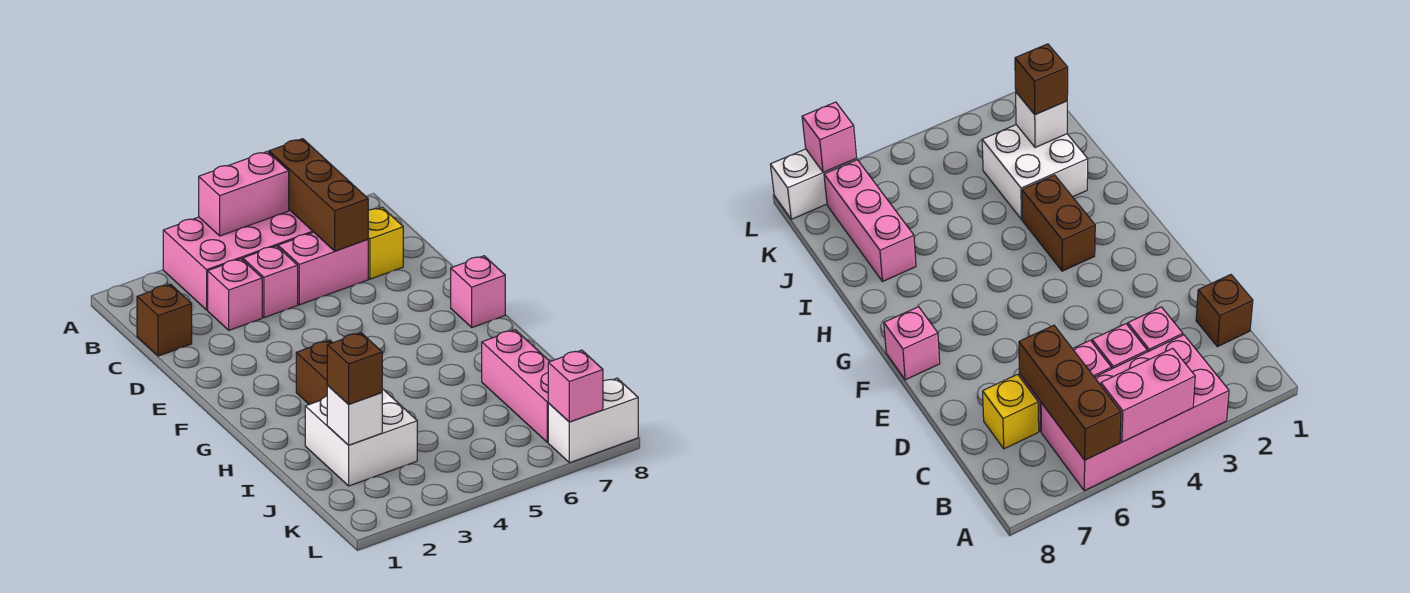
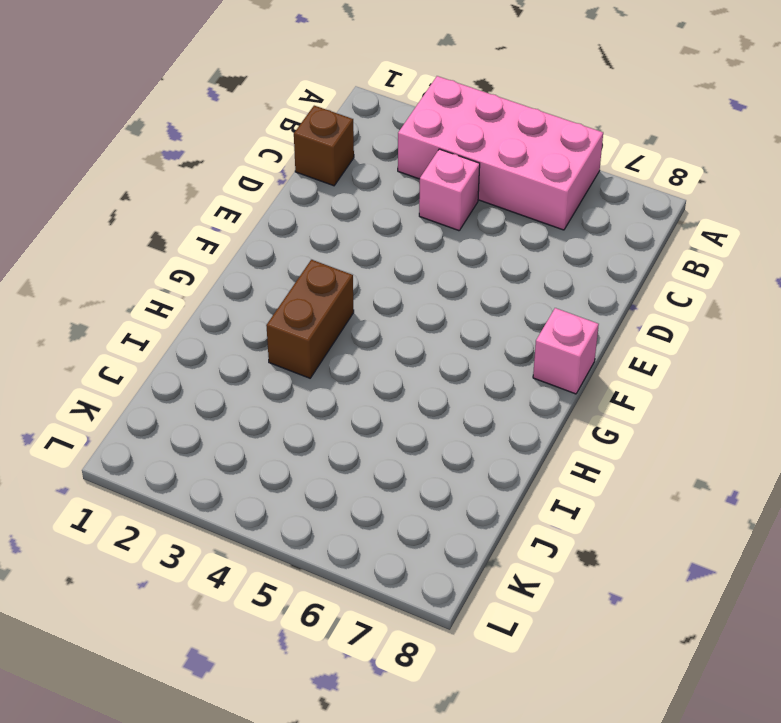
none -> pink 1x1 brick [208,259,262,330]
none -> pink 1x2 brick [278,232,368,305]
none -> yellow 1x1 brick [368,207,403,279]

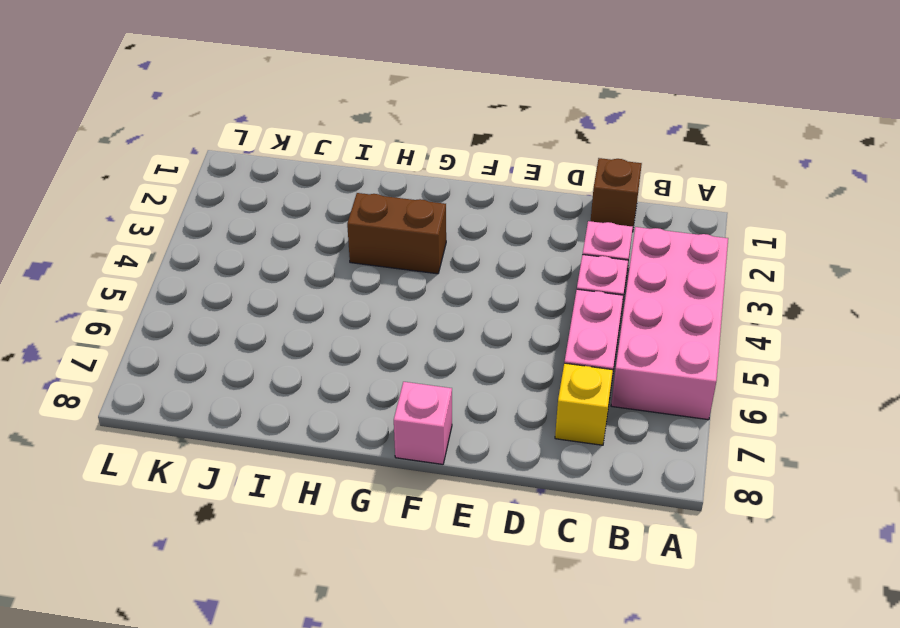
none -> white 2x2 brick [305,389,417,486]
none -> pink 1x3 brick [482,330,550,442]
none -> white 1x2 brick [548,378,638,463]

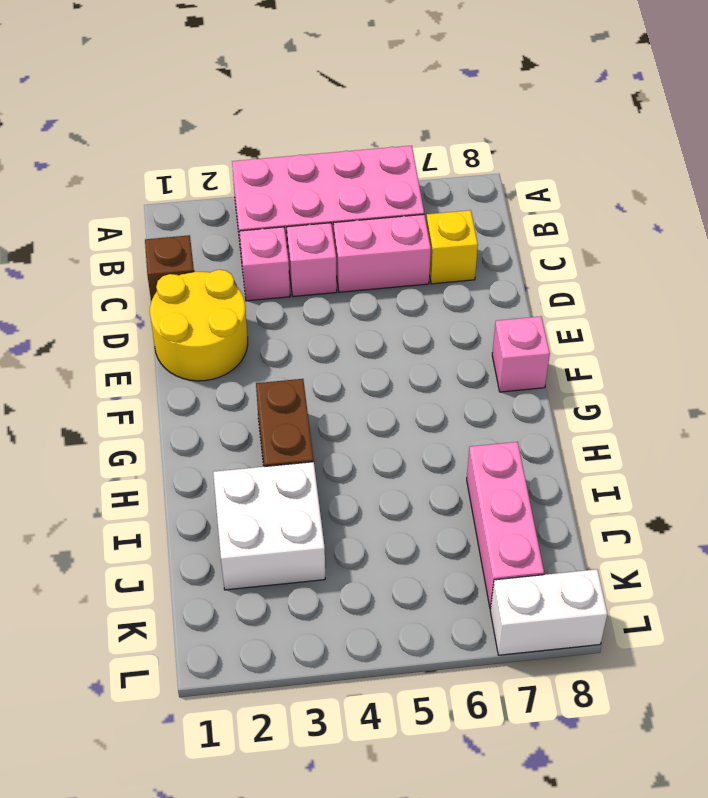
yellow 2x2 round brick [150,270,248,381] -> none
none -> pink 1x2 brick [199,151,289,236]
none -> brown 1x3 brick [269,139,368,251]
none -> white 1x1 brick [327,386,382,445]

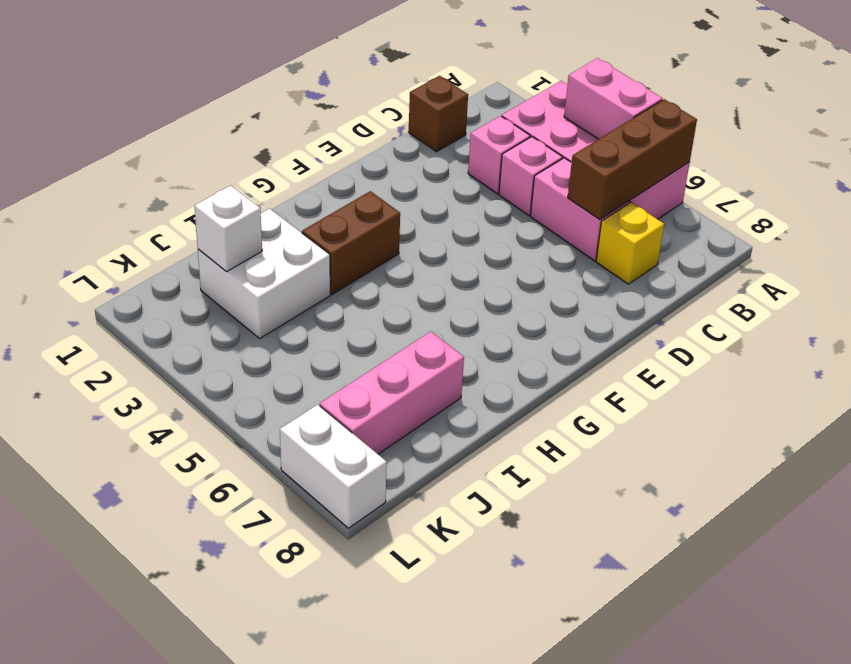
none -> pink 1x1 brick [451,256,505,327]
none -> pink 1x1 brick [548,350,603,422]
none -> brown 1x1 brick [327,333,382,404]

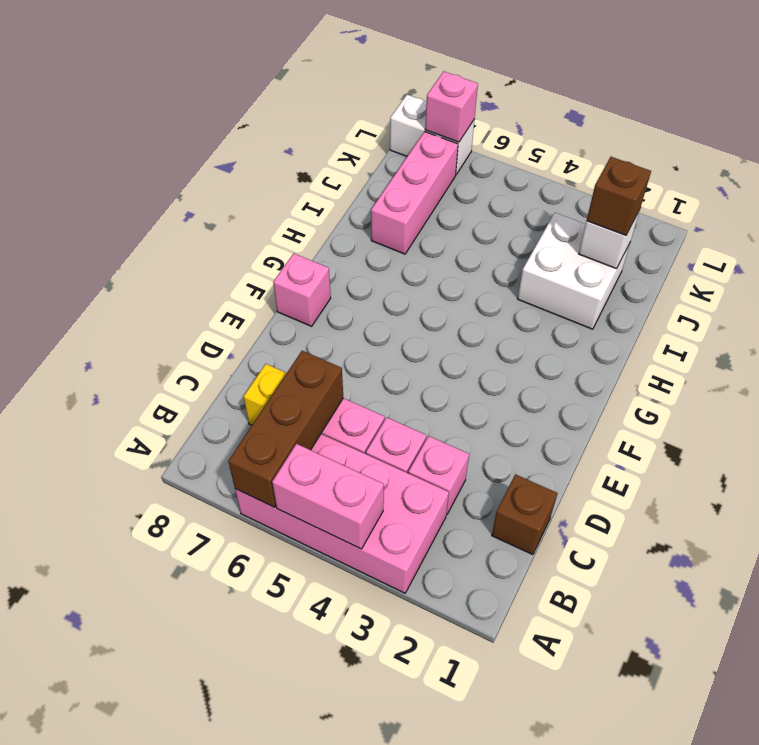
none -> brown 1x2 brick [296,340,332,404]

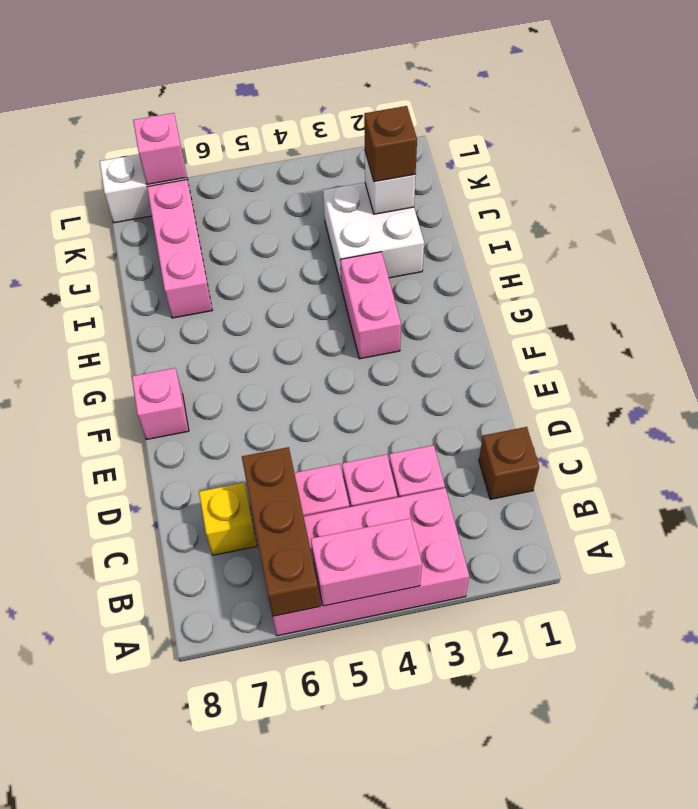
pink 1x2 brick [341,252,401,359] -> brown 1x2 brick [296,340,332,404]

